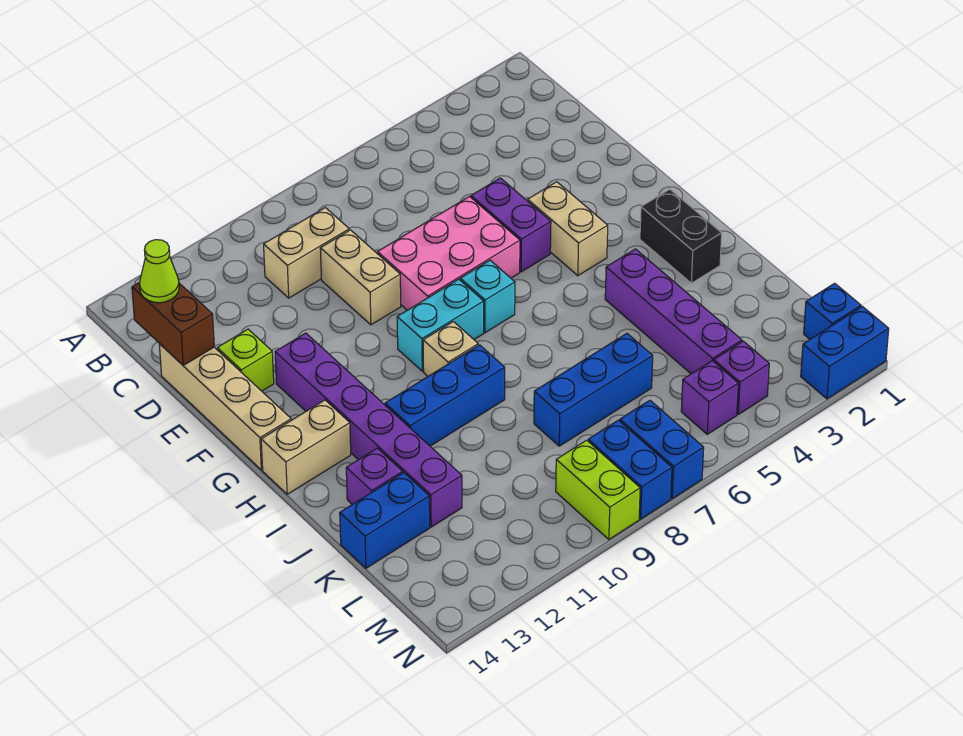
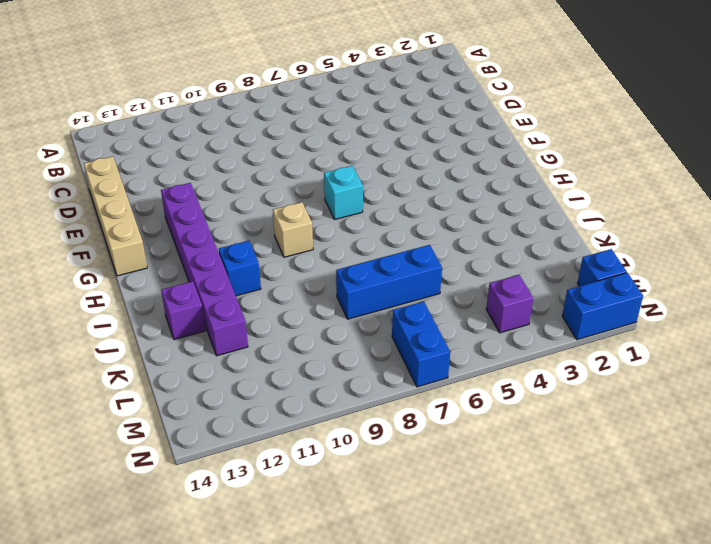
blue 1x1 brick [219,241,261,296] -> blue 1x3 brick [385,345,505,446]
none -> tan 1x2 brick [264,208,349,298]
none -> tan 1x2 brick [320,230,401,325]
none -> purple 1x2 brick [471,178,551,272]

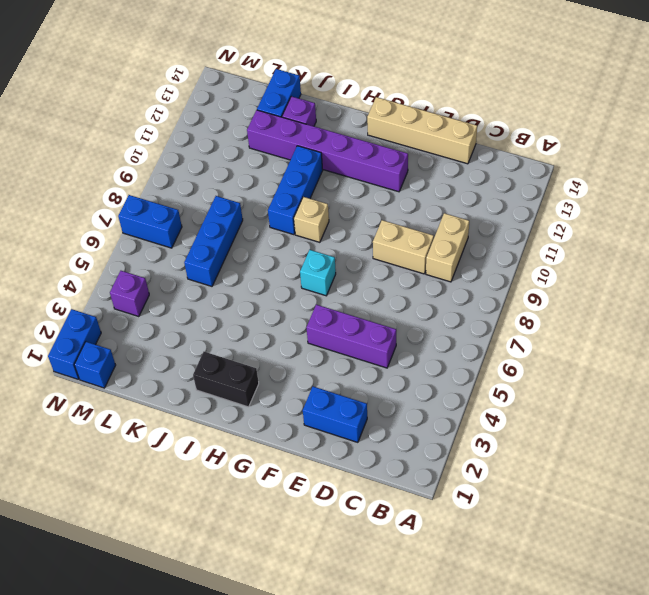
blue 1x2 brick [303,386,367,442] -> blue 1x2 brick moved to [588,420,672,519]
purple 1x3 brick [306,305,396,368] -> purple 1x2 brick [471,178,551,272]
none -> pink 2x3 brick [377,197,520,310]
none -> lime 1x1 brick [217,329,274,391]
none -> tan 1x2 brick [528,182,608,276]

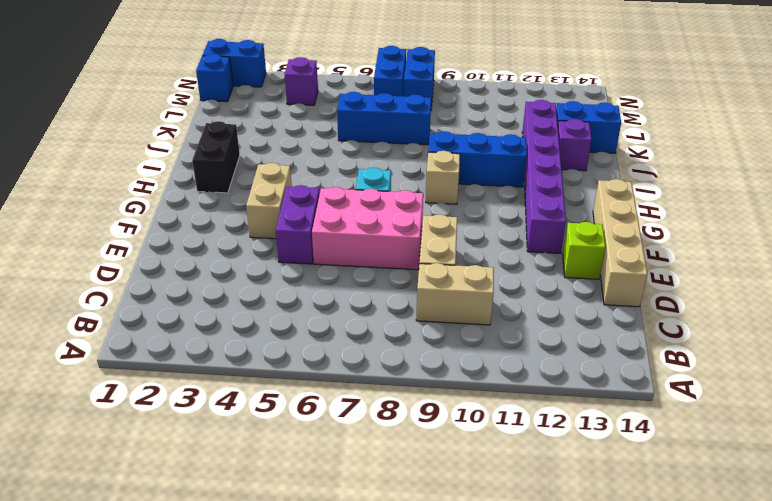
none -> cyan 1x2 brick [397,279,484,371]
none -> tan 1x2 brick [261,400,351,494]
none -> purple 1x4 brick [605,249,742,374]

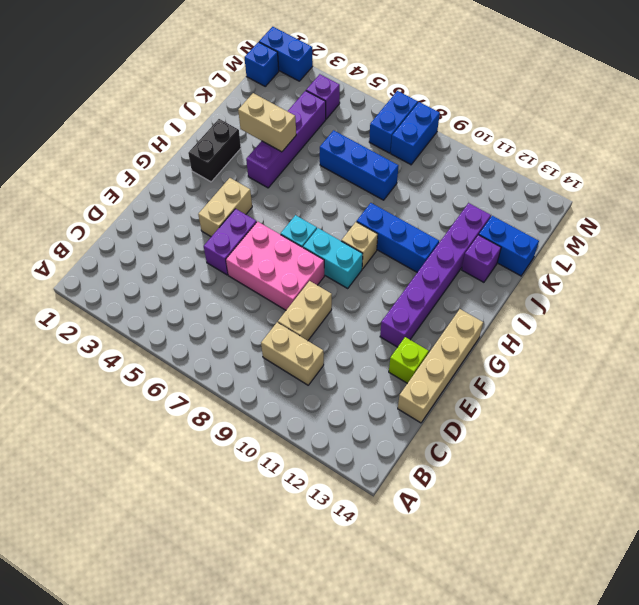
tan 1x2 brick [238,93,296,152] -> tan 1x2 brick moved to [261,400,351,494]
none -> purple 1x1 brick [681,361,738,434]
none -> lime 1x2 brick [556,440,640,539]
none -> brown 1x2 brick [132,282,214,365]

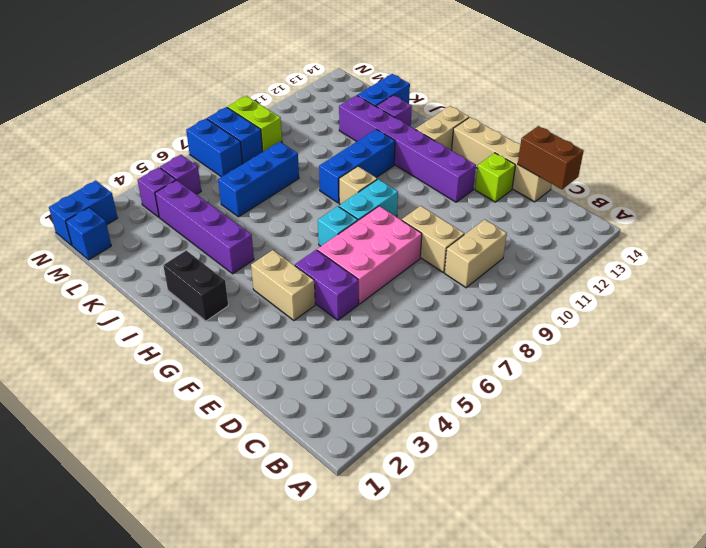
none -> lime 1x1 cone [139,240,179,303]

